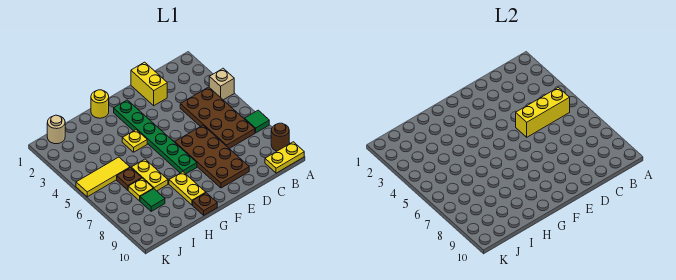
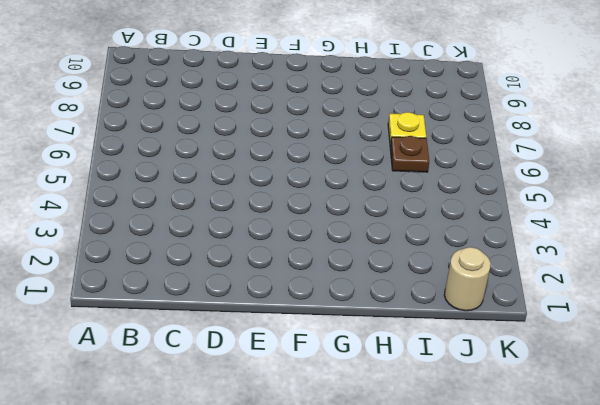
none -> tan 1x1 brick [209,68,234,100]
none -> green 1x1 tile [244,110,269,133]
none -> brown 1x1 round brick [271,123,289,151]

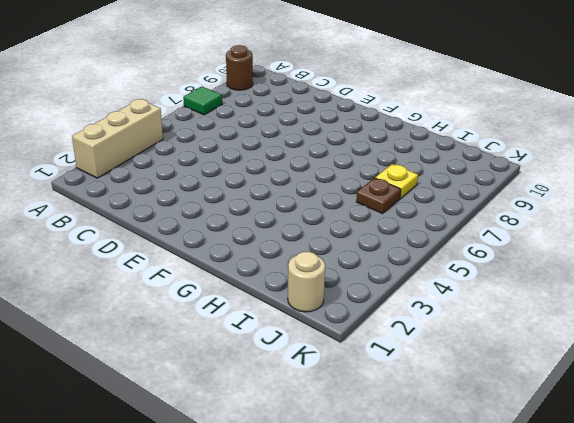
tan 1x3 brick [72,99,163,178] -> tan 1x1 brick [209,68,234,100]
none -> yellow 1x2 plate [265,142,304,173]
none -> brown 2x4 plate [180,87,255,148]
none -> yellow 1x2 brick [131,62,167,106]

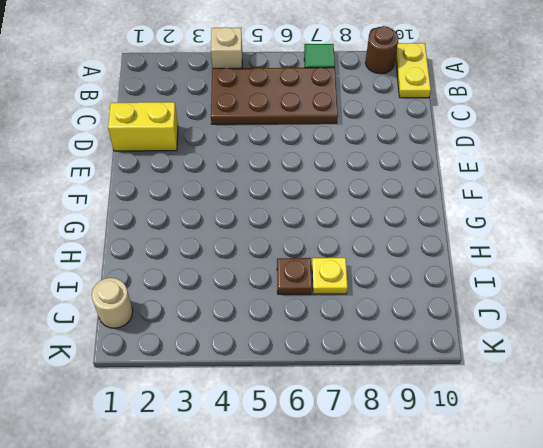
none -> brown 2x4 plate [175,125,249,188]
none -> green 1x6 plate [114,100,197,174]
none -> yellow 1x1 round brick [91,90,109,118]

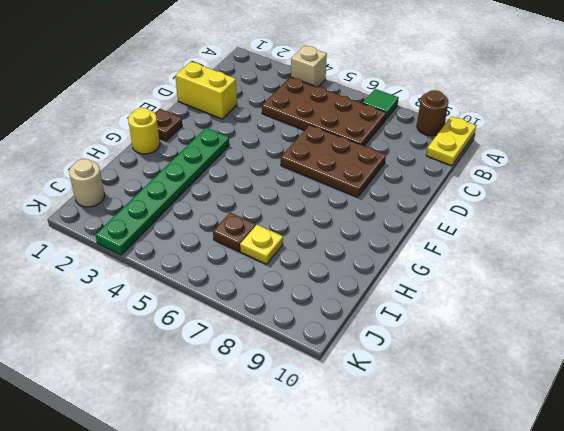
brown 2x3 plate [281,125,386,197] -> brown 2x4 plate [175,125,249,188]
brown 1x1 plate [155,109,182,141] -> brown 1x1 plate moved to [193,193,217,215]
green 1x6 plate [96,128,229,255] -> green 1x6 plate turned to [114,100,197,174]
none -> yellow 1x1 plate [122,130,147,152]
none -> yellow 1x2 plate [169,172,206,205]
none -> yellow 1x2 plate [131,159,168,191]

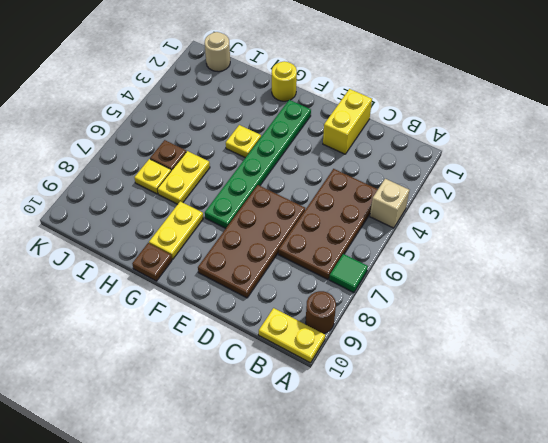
none -> yellow 1x3 tile [76,157,130,197]
none -> green 1x1 tile [140,189,165,211]
none -> yellow 1x3 brick [516,87,570,137]

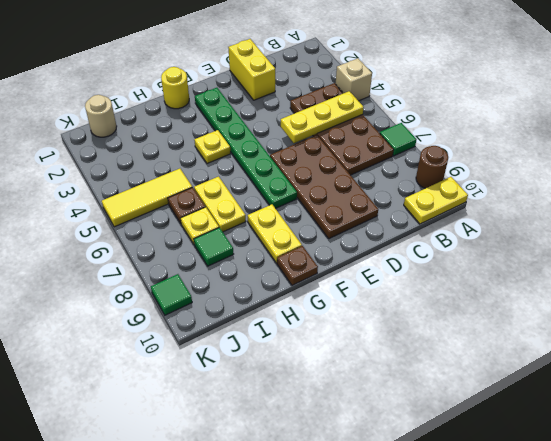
yellow 1x3 plate [281,91,364,143] -> yellow 1x3 brick [516,87,570,137]
green 1x1 tile [151,274,192,315] -> none

